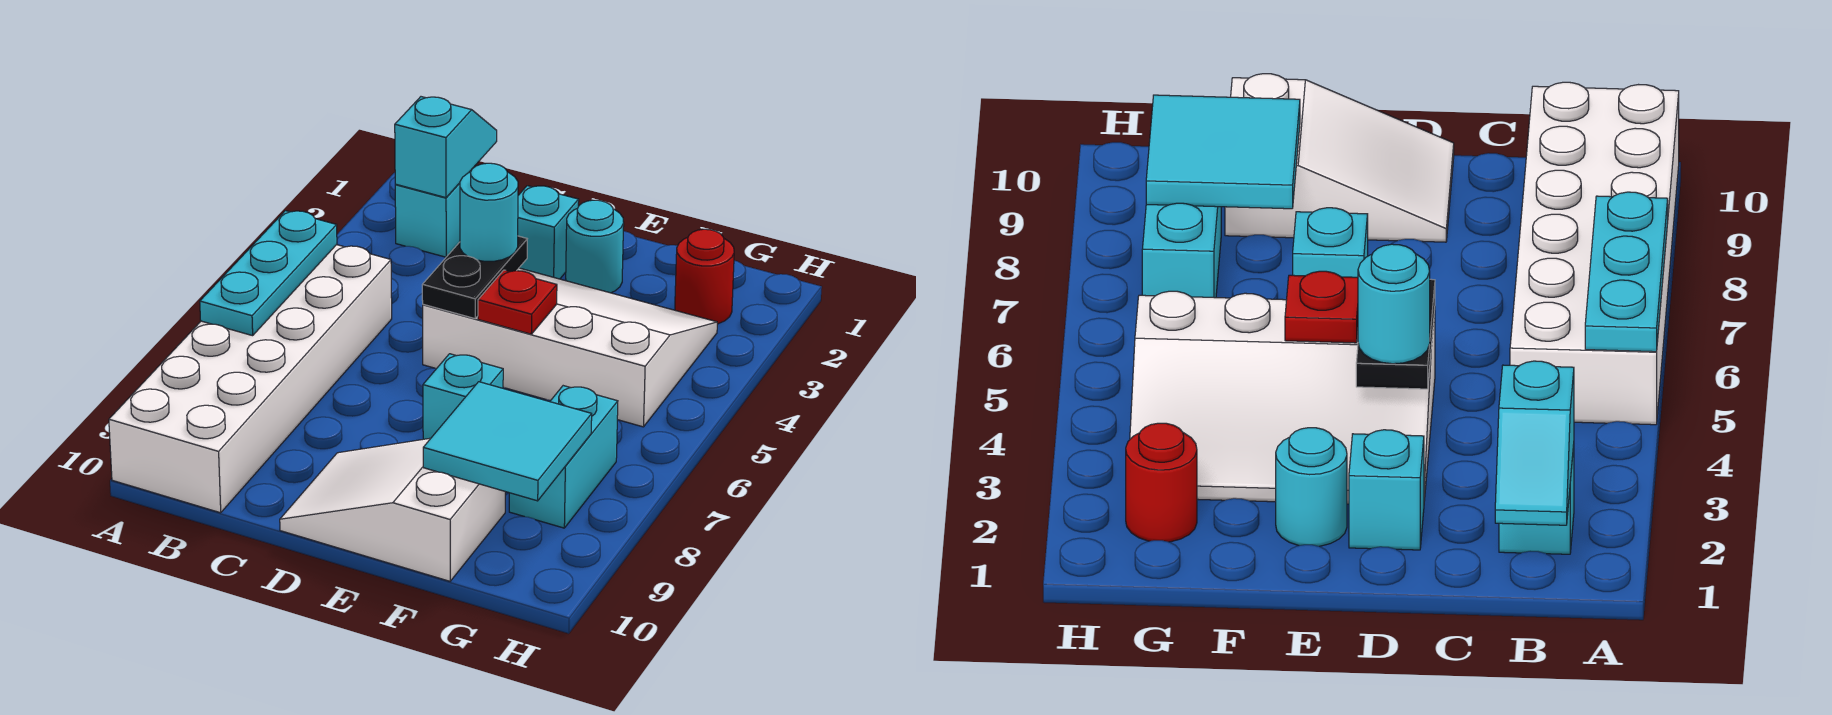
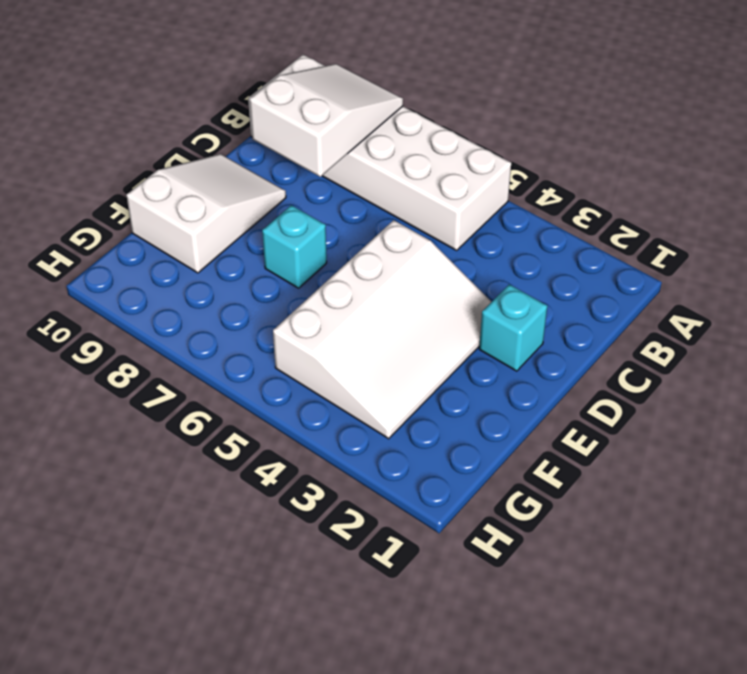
white 2x3 slope [250,64,403,177] -> none
none -> cyan 1x1 brick [395,171,471,257]
none -> cyan 1x1 round brick [566,200,624,293]
none -> red 1x1 round brick [675,229,734,324]

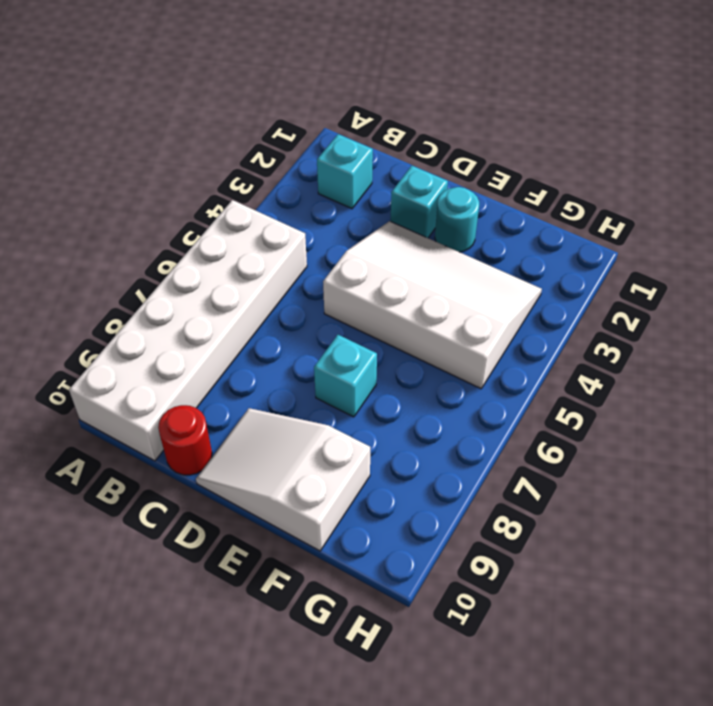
red 1x1 round brick [158,405,212,475] -> red 1x1 round brick moved to [675,229,734,324]
none -> cyan 1x2 brick [509,386,618,528]
none -> cyan 1x3 plate [200,211,337,336]
none -> cyan 1x2 slope [395,97,497,198]

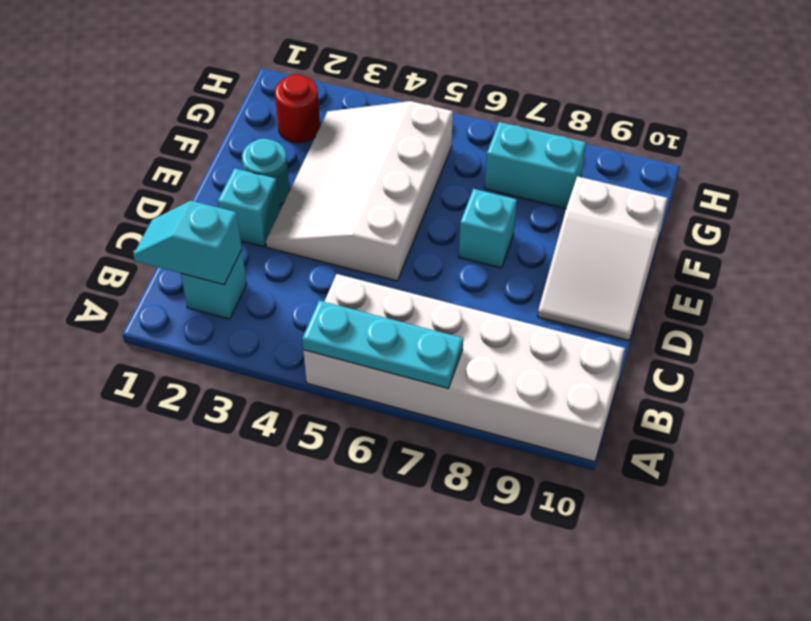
none -> black 1x2 plate [422,236,527,319]
none -> red 1x1 plate [478,270,557,334]
none -> cyan 2x2 tile [423,382,592,501]

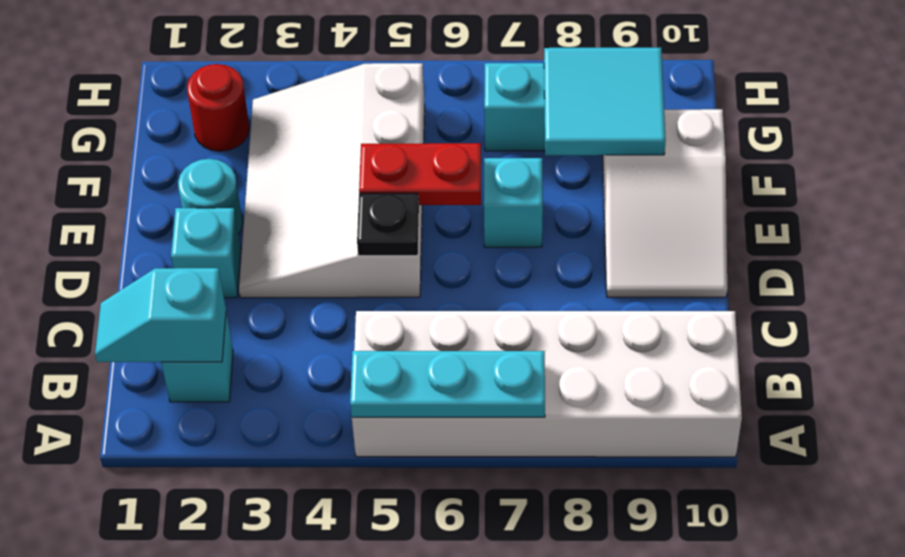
black 1x1 plate [357,193,419,256] -> black 1x2 plate [422,236,527,319]
red 1x2 plate [359,143,481,205] -> red 1x1 plate [478,270,557,334]
none -> cyan 1x1 round brick [460,163,518,261]

